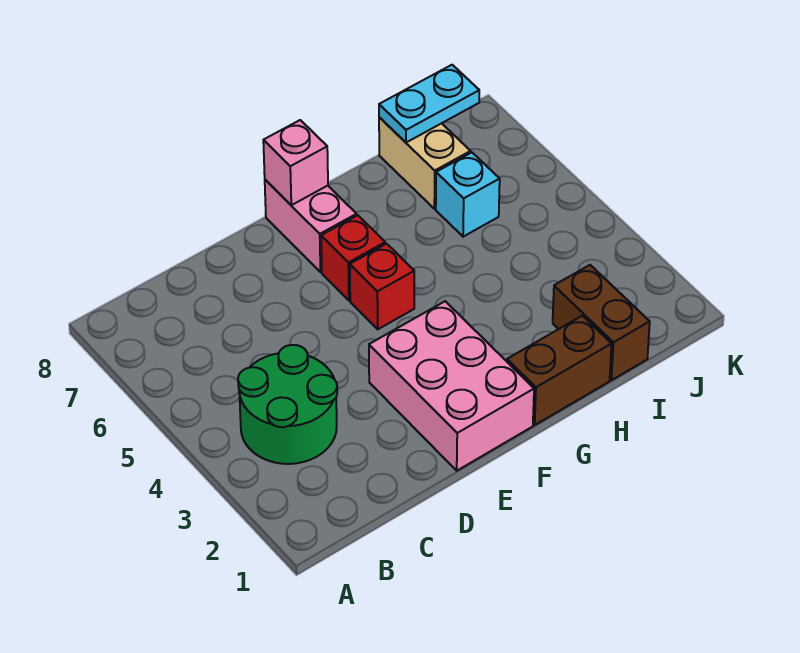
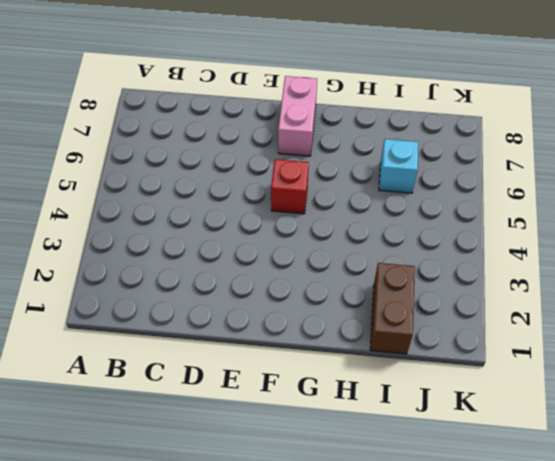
none -> green 2x2 round brick [238,345,337,464]
none -> pink 2x3 brick [369,301,534,471]

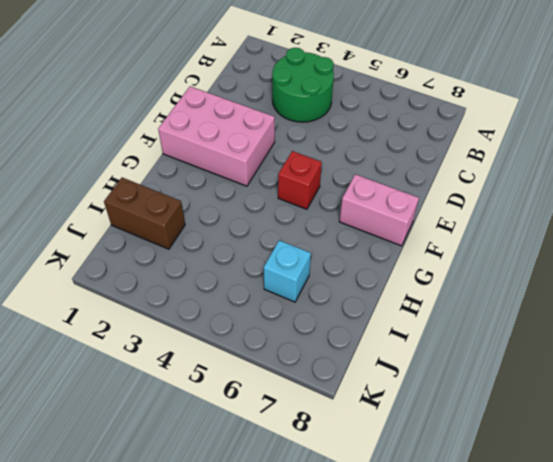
none -> red 1x1 brick [321,215,385,300]
none -> brown 1x2 brick [507,316,612,425]

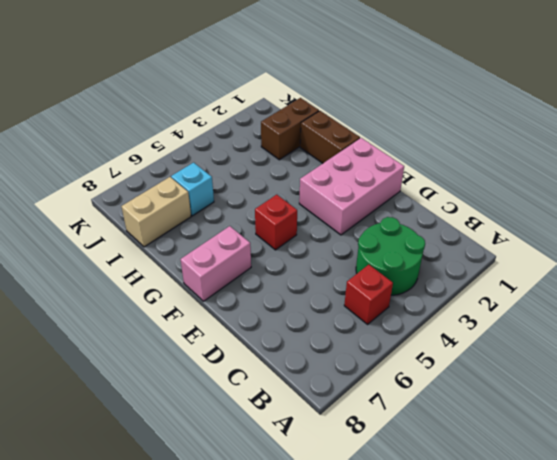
red 1x1 brick [344,265,393,324] -> red 1x1 brick moved to [321,215,385,300]
none -> pink 1x1 brick [263,120,328,205]
none -> cyan 1x2 plate [379,65,479,143]

